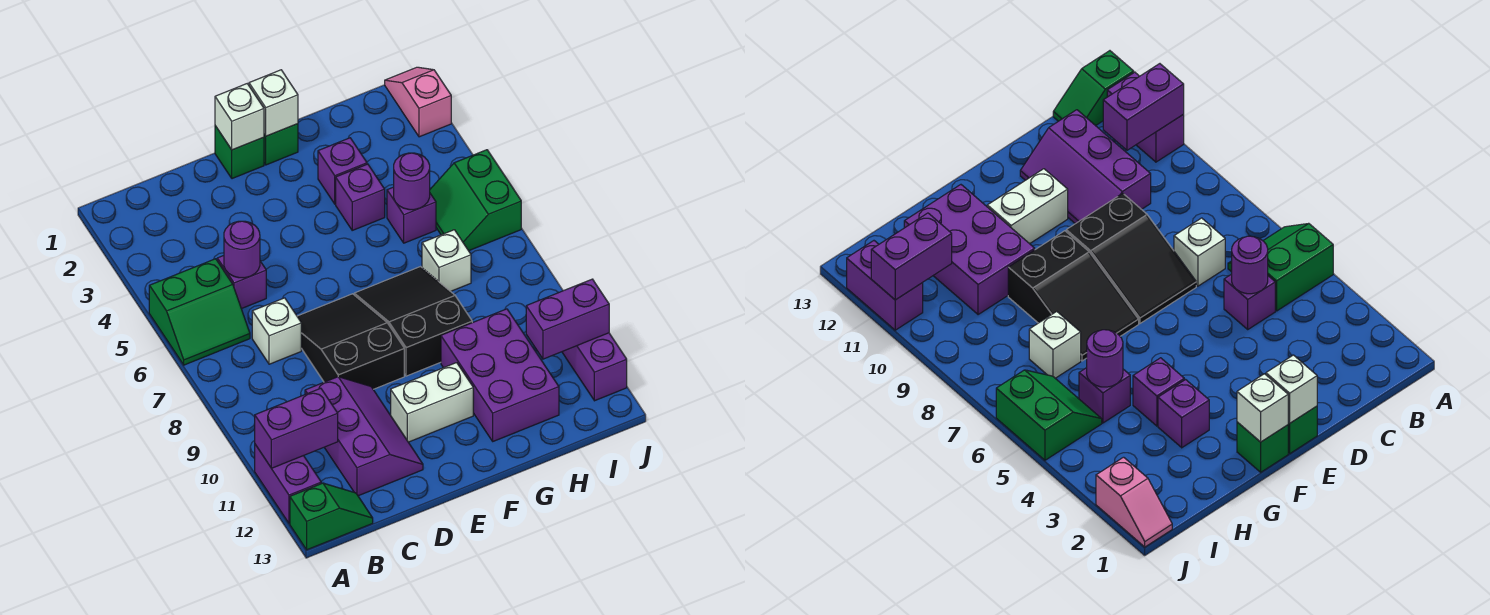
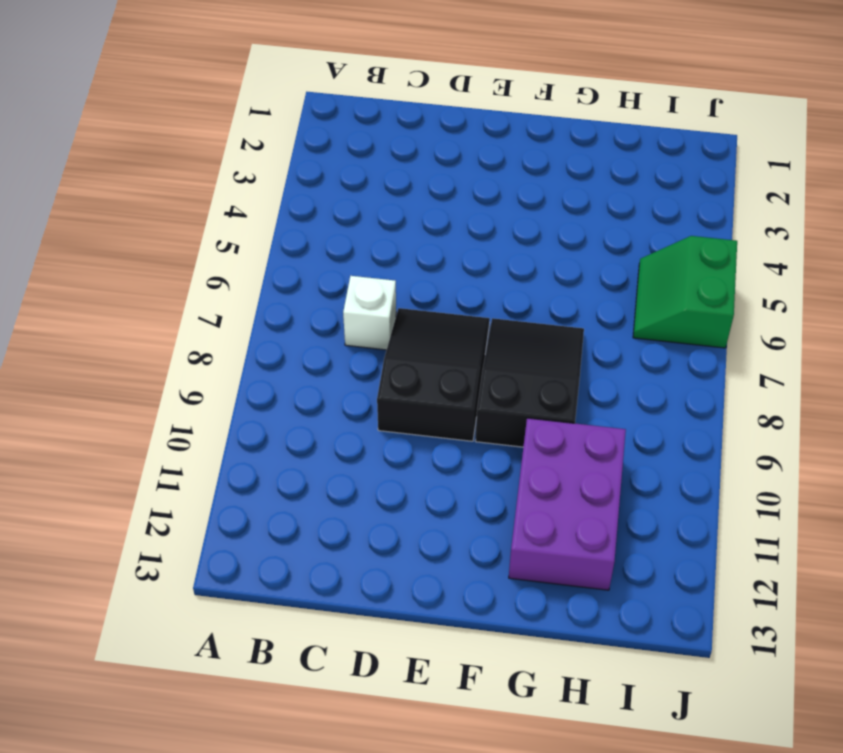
none -> green 2x2 slope [149,259,250,365]
none -> purple 1x2 brick [255,445,321,523]
none -> green 1x2 slope [290,483,373,550]

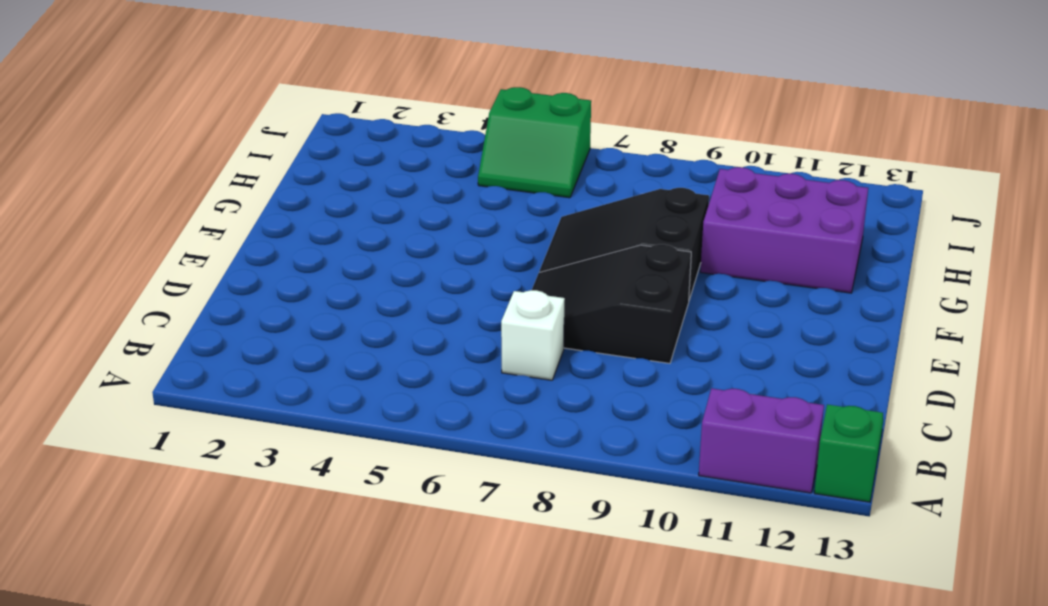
none -> green 2x2 slope [149,259,250,365]
none -> purple 1x1 brick [217,256,266,309]
none -> purple 2x3 slope [305,377,423,496]

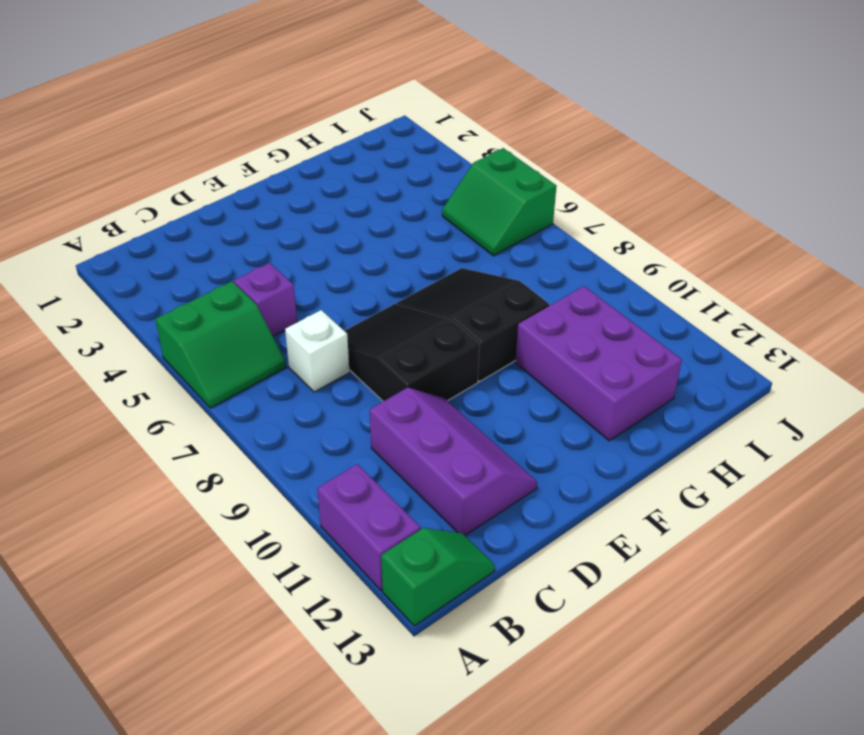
none -> green 1x1 brick [215,126,264,179]
none -> white 1x2 brick [391,363,473,442]
none -> green 1x1 brick [264,124,298,165]

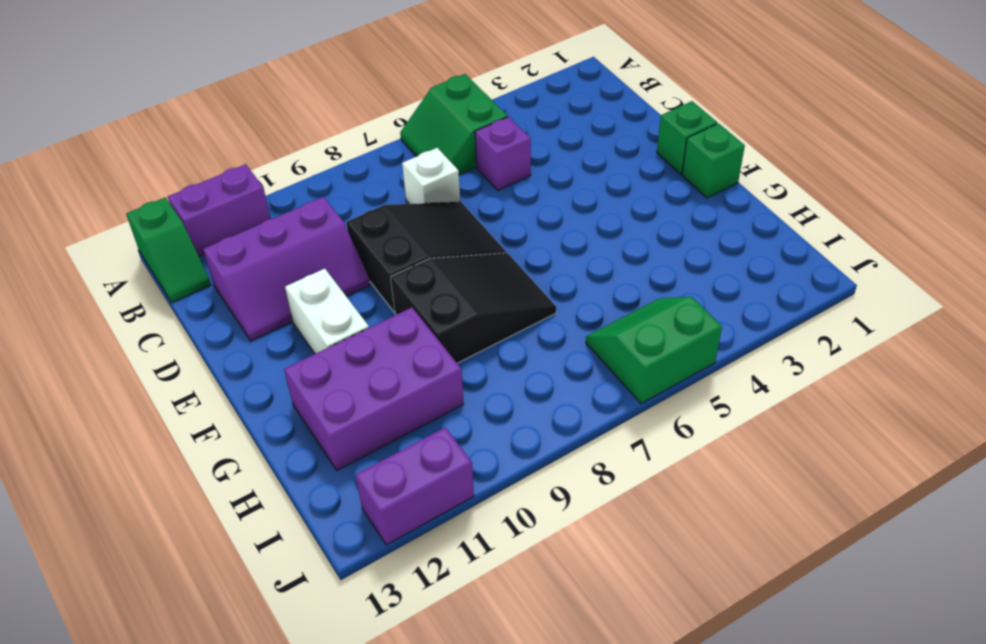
none -> purple 1x1 brick [318,138,367,204]
none -> purple 1x1 brick [336,164,385,230]
none -> purple 1x1 brick [387,187,436,243]

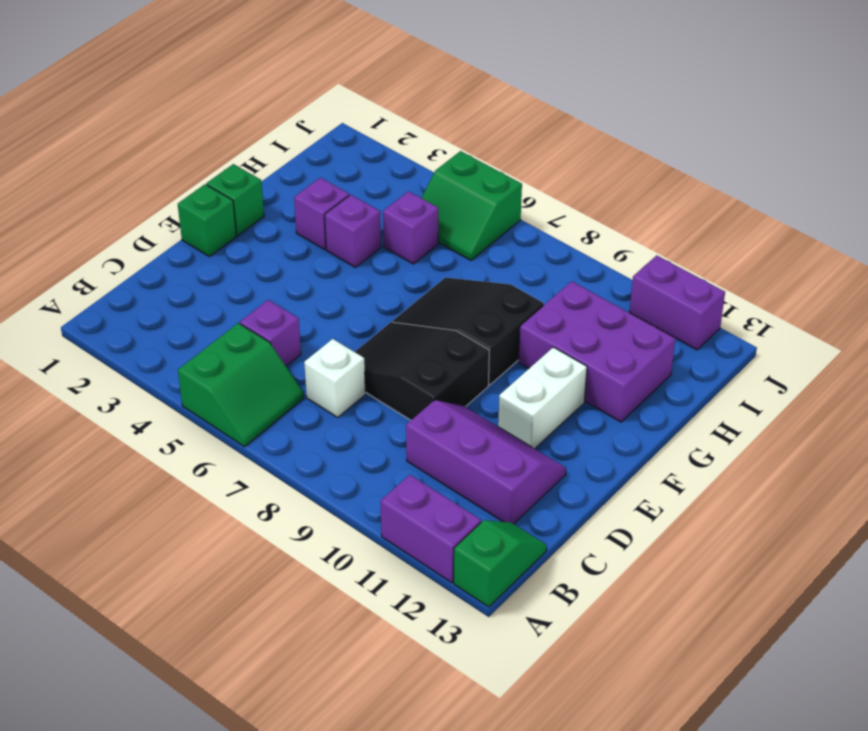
none -> white 1x1 brick [422,230,471,291]
none -> pink 1x2 slope [385,67,451,137]
none -> purple 1x2 brick [255,388,338,468]

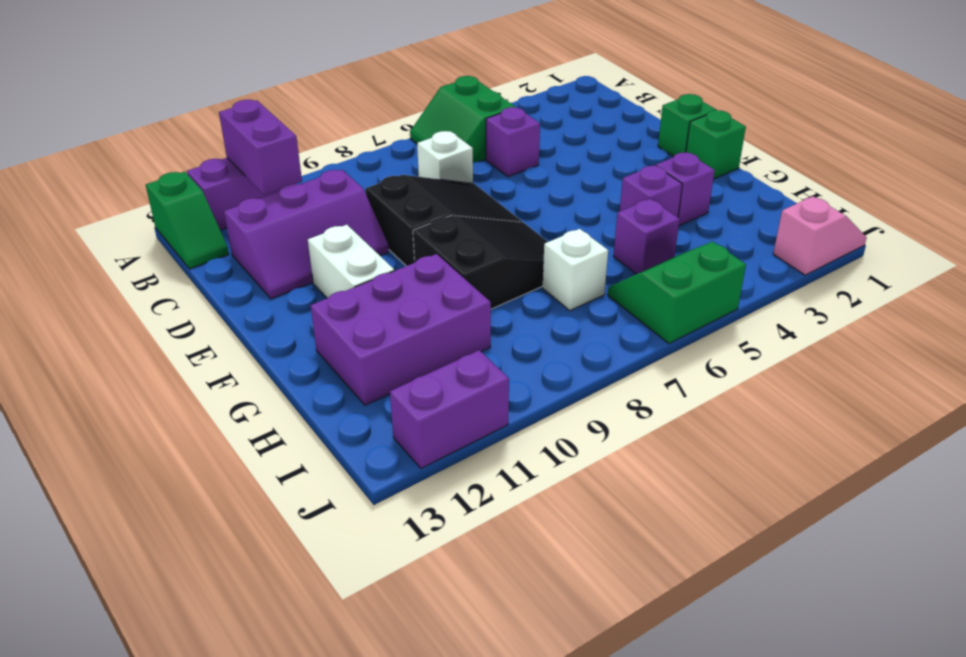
none -> purple 1x1 round brick [224,221,260,278]
none -> white 1x1 brick [215,84,264,150]
none -> white 1x1 brick [249,70,298,136]

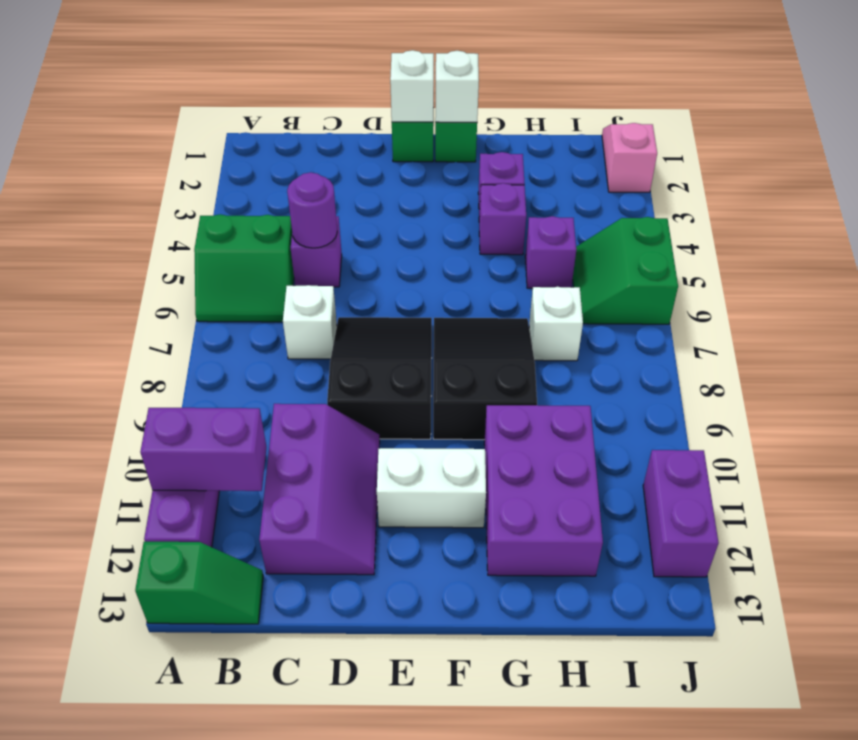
none -> purple 1x1 round brick [394,153,430,210]
none -> purple 1x2 brick [526,279,609,359]

